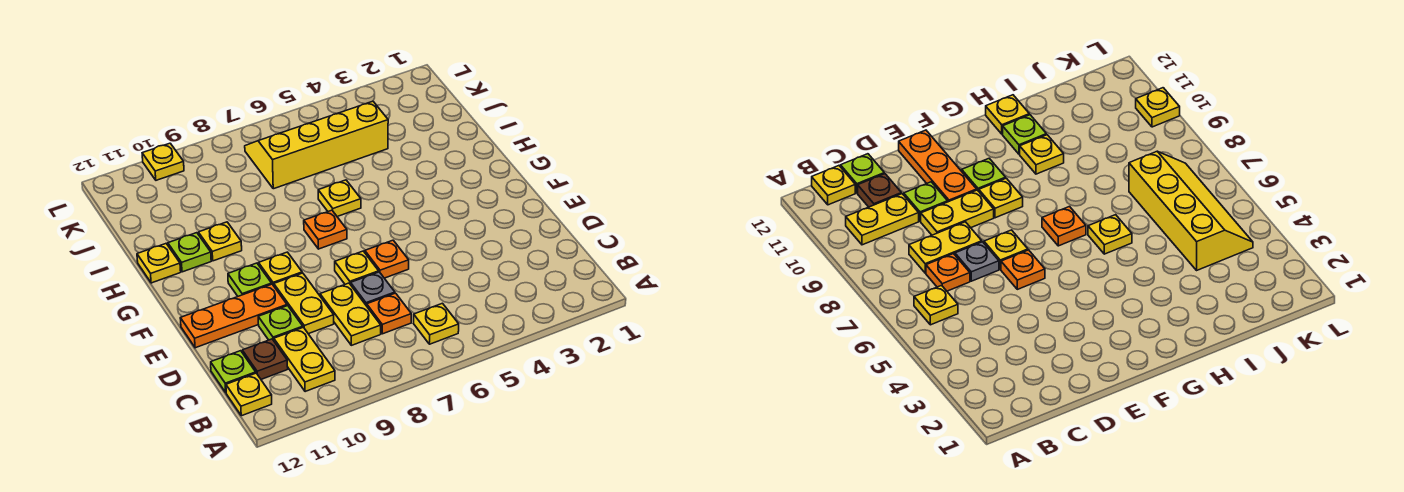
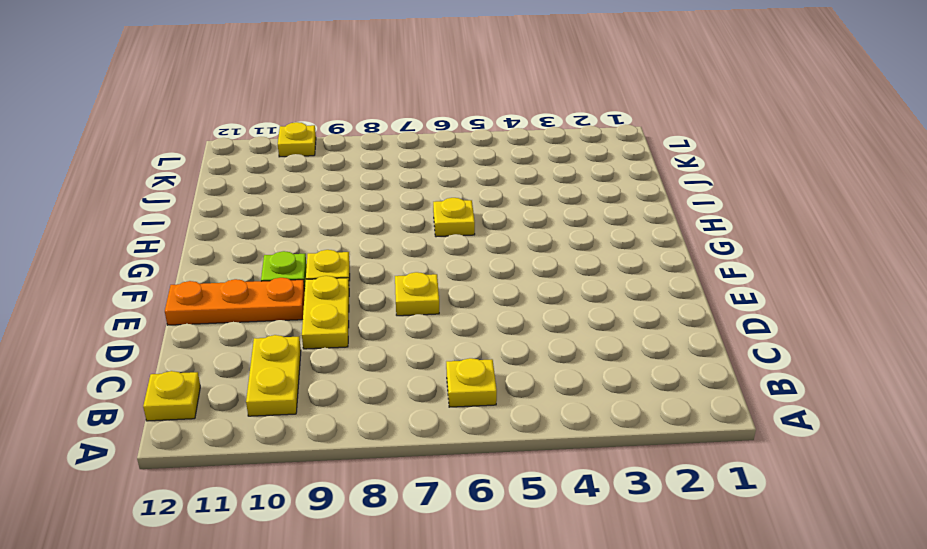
none -> orange 1x1 plate [367,293,411,334]
none -> yellow 1x2 plate [320,283,381,345]
none -> brown 1x1 plate [242,339,288,379]

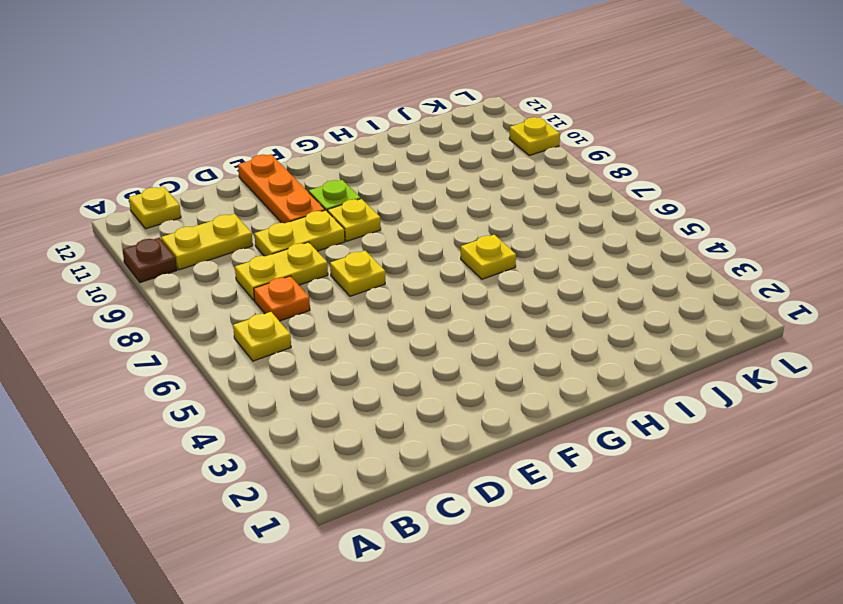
brown 1x1 plate [123,238,177,283] -> brown 1x1 plate moved to [242,339,288,379]
none -> lime 1x1 plate [211,351,256,392]
none -> grey 1x1 plate [351,272,395,306]
none -> lime 1x1 plate [258,306,303,341]

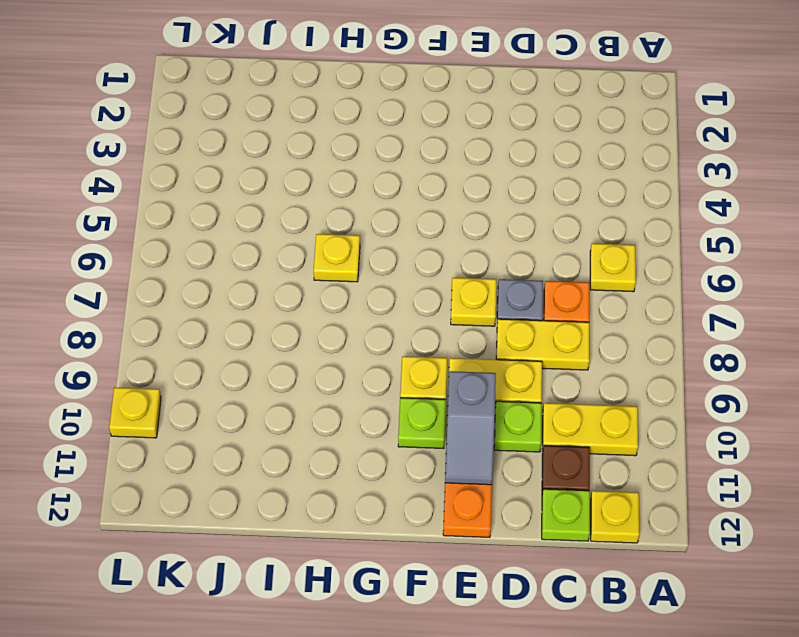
grey 1x2 slope [445,371,496,485] -> none
none -> orange 1x1 plate [365,240,409,278]
none -> orange 1x1 plate [304,210,347,249]
none -> yellow 1x1 plate [198,222,242,261]

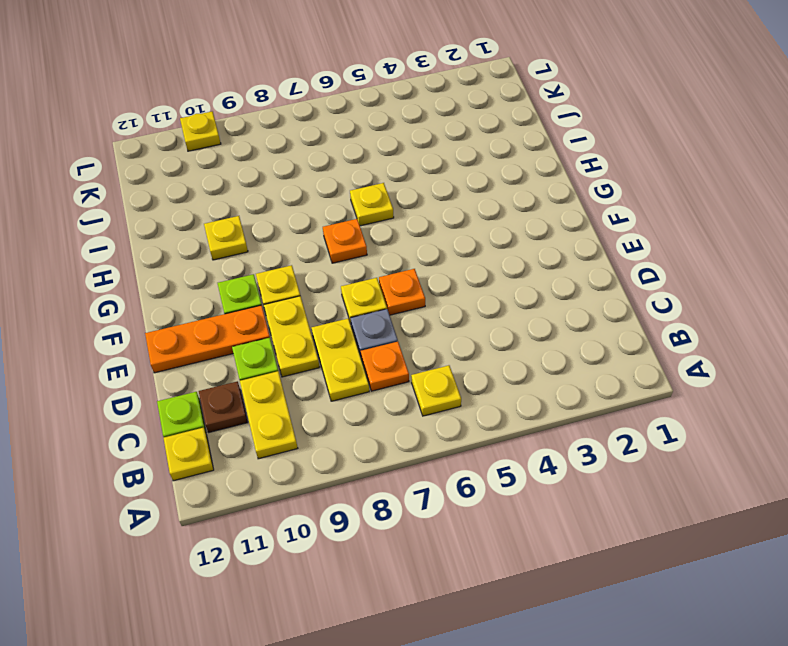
none -> lime 1x1 plate [168,233,211,272]
none -> yellow 1x1 plate [137,244,181,283]
none -> yellow 2x4 slope [245,101,388,189]

